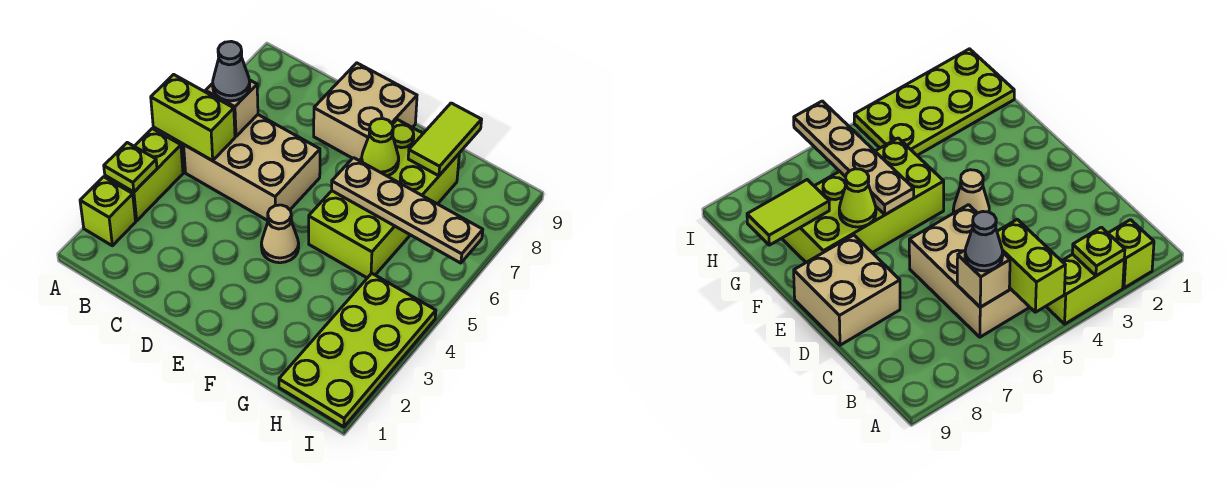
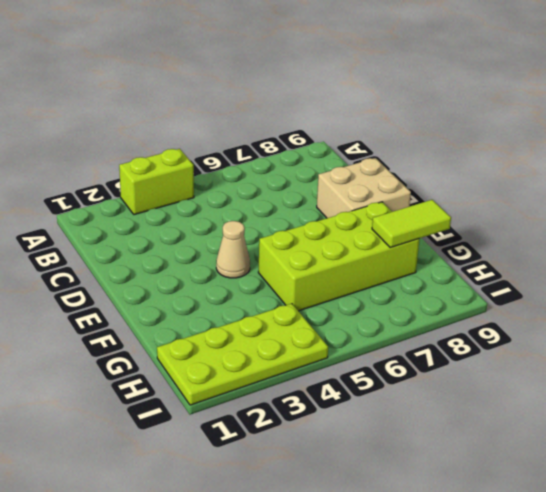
none -> lime 1x1 brick [80,177,136,246]
none -> tan 2x3 brick [184,115,320,221]
none -> lime 1x1 plate [104,143,157,192]

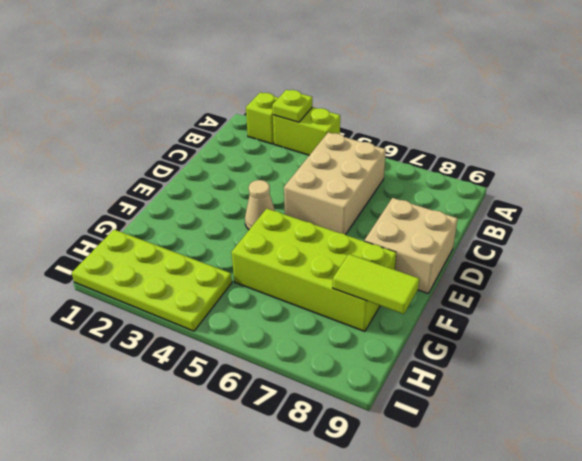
none -> lime 1x2 brick [151,74,235,161]
none -> tan 1x1 brick [205,80,258,136]
none -> tan 1x4 plate [332,158,483,263]

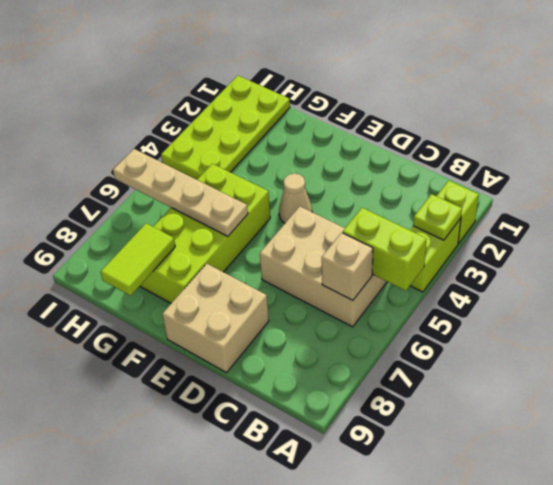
none -> lime 1x1 cone [362,119,399,176]
none -> grey 1x1 cone [213,41,250,101]

